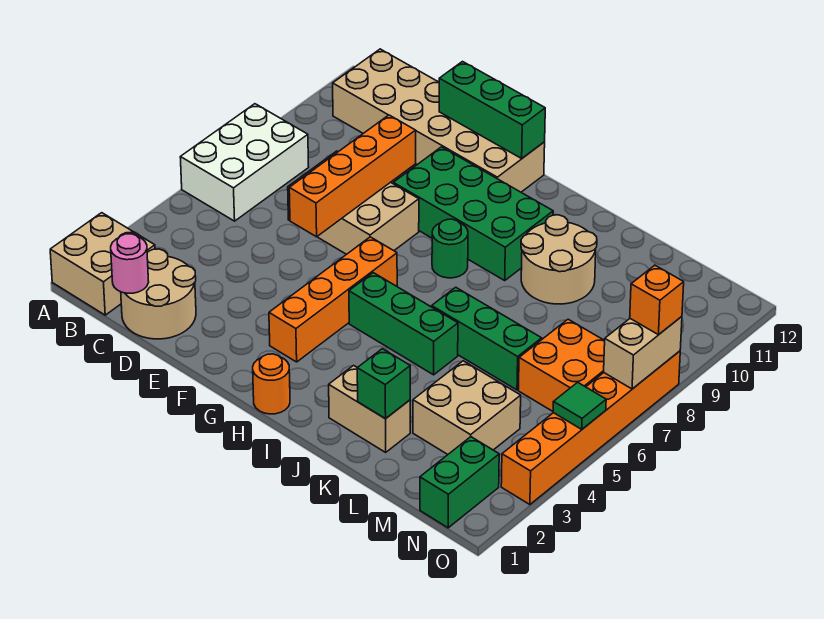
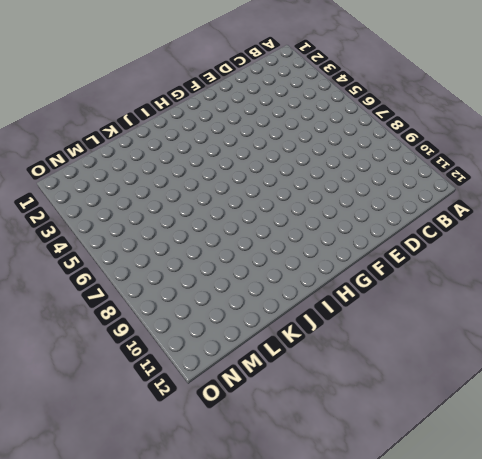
none -> tan 2x2 brick [50,213,155,315]
none -> white 2x3 brick [180,104,309,221]
none -> tan 2x6 brick [333,49,545,192]

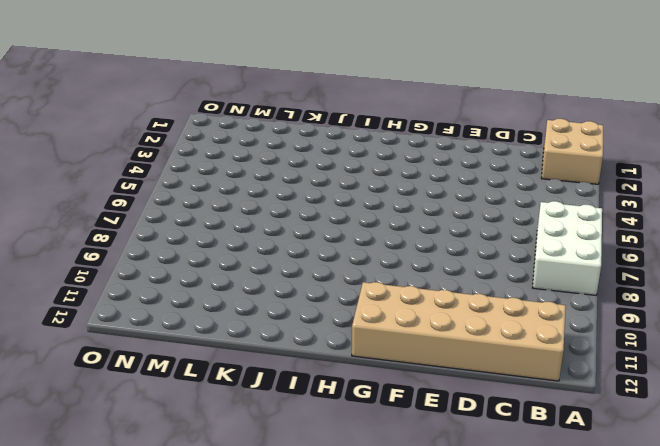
none -> tan 2x2 round brick [121,249,196,339]
none -> tan 2x3 brick [288,151,419,254]
none -> green 2x4 brick [393,147,553,280]

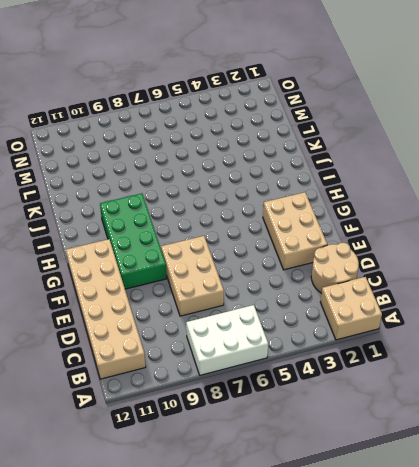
tan 2x3 brick [263,192,327,270] -> orange 1x4 brick [269,237,397,362]
none -> orange 1x1 round brick [253,354,290,414]
none -> green 1x3 brick [349,273,458,375]
none -> green 1x1 round brick [432,219,468,278]

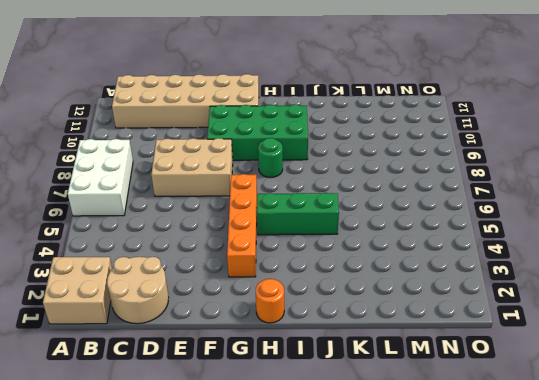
none -> tan 1x2 brick [329,366,410,452]
none -> green 1x3 brick [432,287,542,390]
none -> tan 2x2 round brick [521,215,597,304]

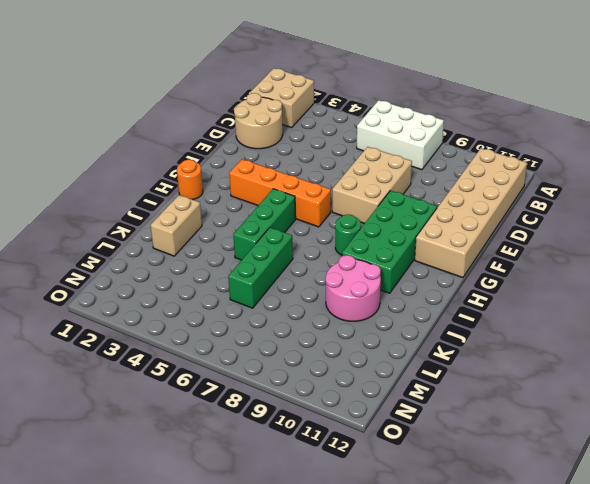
pink 2x2 round brick [326,255,381,321] -> tan 2x2 round brick [521,215,597,304]
none -> tan 2x2 brick [413,361,521,454]
none -> orange 2x2 brick [518,319,605,411]
none -> green 1x2 brick [420,437,499,528]

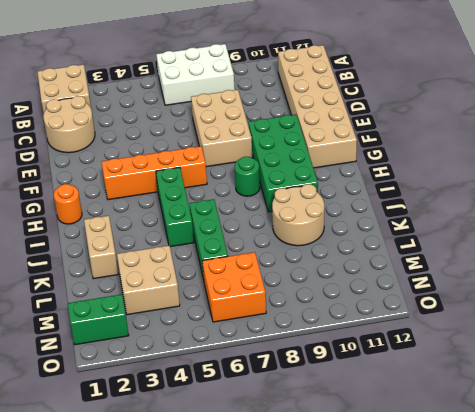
none -> orange 1x6 brick [501,351,680,505]
none -> pink 1x1 round brick [111,234,149,293]
none -> orange 1x4 brick [289,115,416,237]

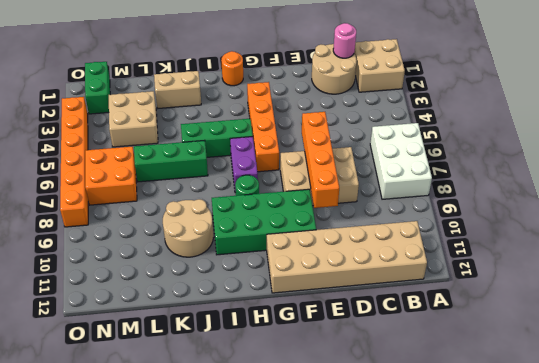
purple 1x2 brick [230,137,258,193] -> none
none -> green 1x3 brick [439,62,545,158]
none -> green 1x1 brick [357,349,410,419]
none -> green 1x1 tile [553,382,606,429]

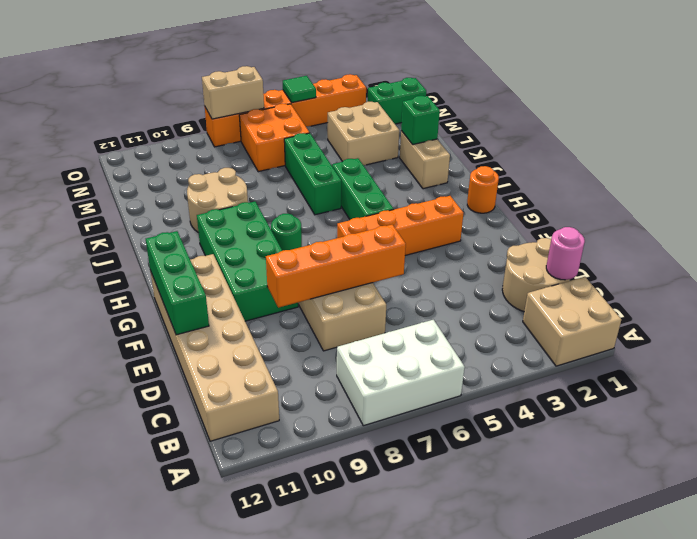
none -> orange 1x1 brick [630,265,684,335]

